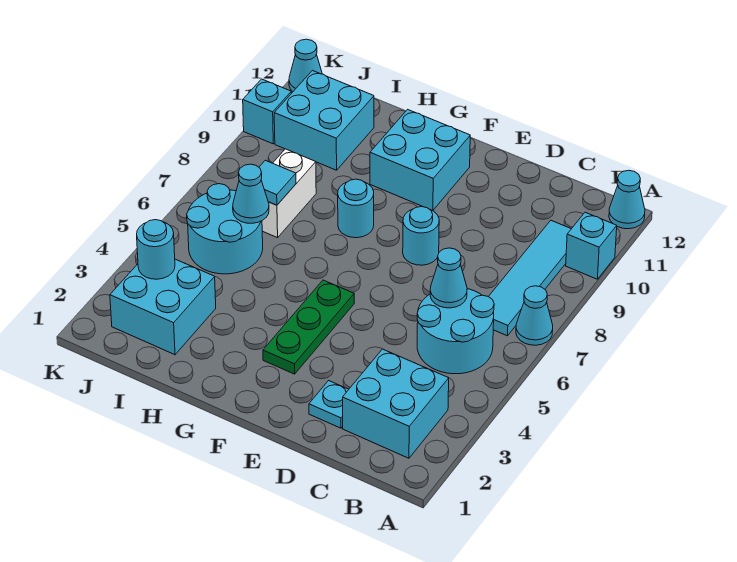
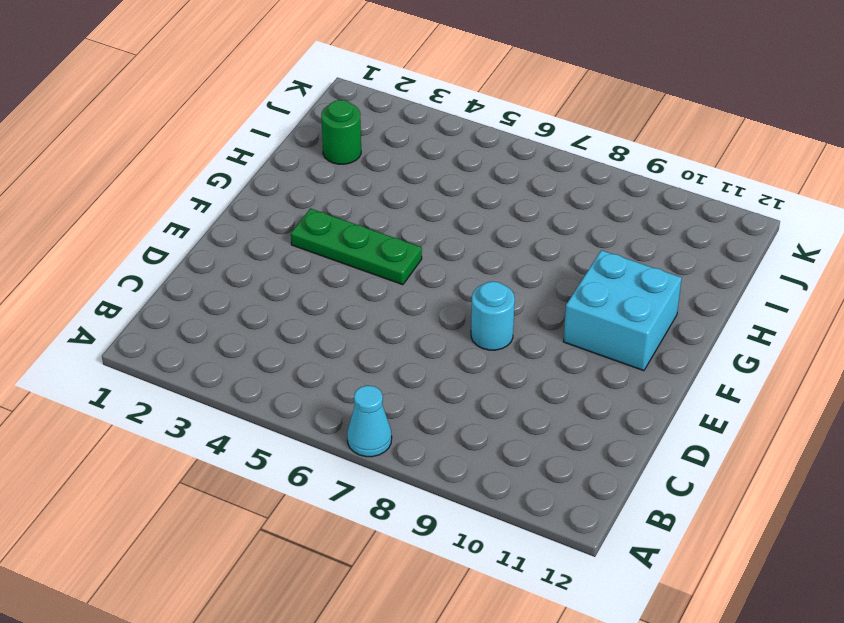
green 1x1 round brick [321,100,361,164] -> cyan 2x2 brick [110,259,216,355]
none -> cyan 1x1 brick [566,212,617,279]
none -> cyan 1x1 cone [609,170,645,229]
none -> cyan 2x2 brick [343,349,449,458]

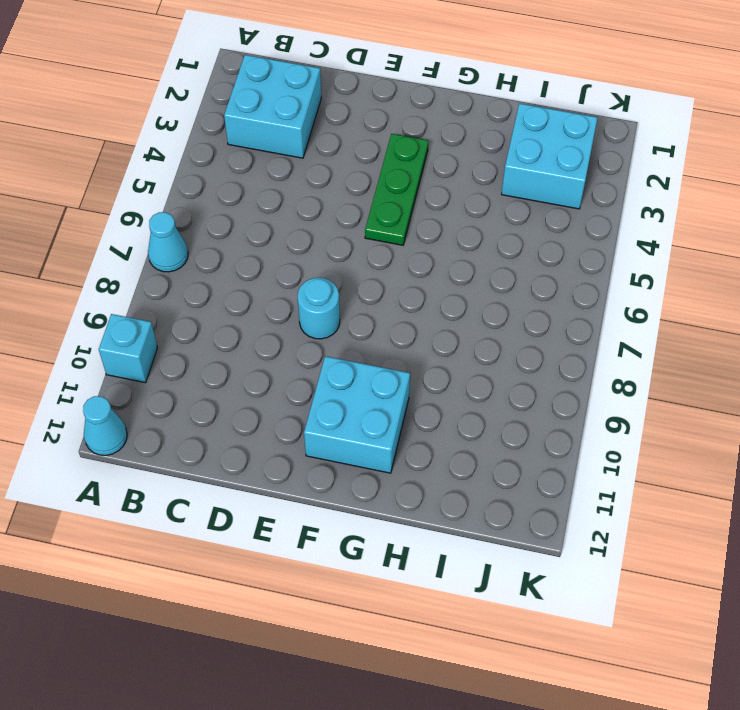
none -> cyan 2x2 round brick [417,289,494,374]
none -> cyan 1x4 tile [488,221,571,336]
none -> cyan 1x1 plate [309,381,349,428]

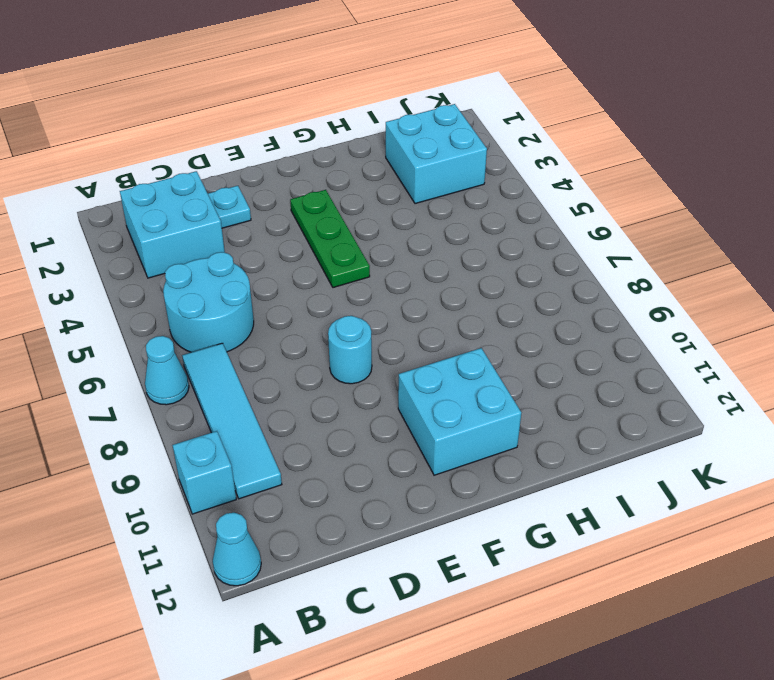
none -> cyan 1x1 round brick [338,179,374,238]
none -> cyan 2x2 round brick [187,184,263,274]
none -> white 1x2 brick [262,149,316,238]

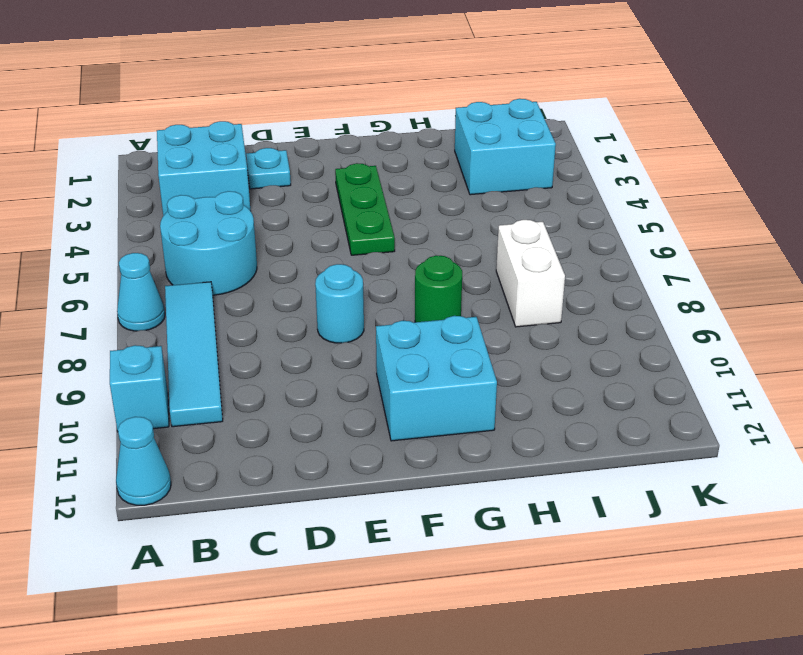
green 1x1 round brick [415,255,462,322] -> cyan 1x1 round brick [338,179,374,238]
none -> cyan 2x2 round brick [187,184,263,274]
none -> cyan 2x2 brick [274,71,374,170]
none -> cyan 1x1 brick [243,79,291,144]

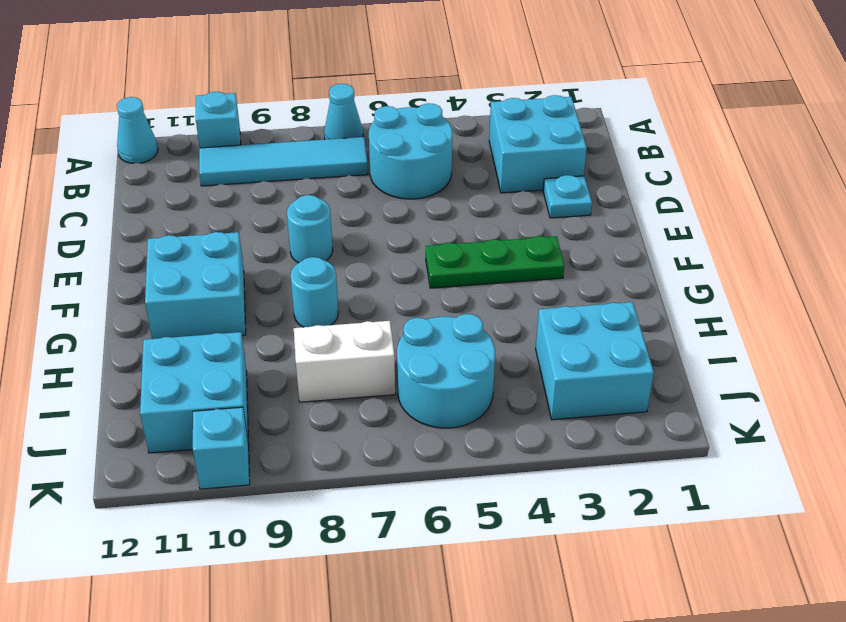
none -> cyan 1x1 cone [289,39,322,92]
none -> cyan 1x1 cone [430,248,467,308]
none -> cyan 1x1 cone [233,164,269,223]

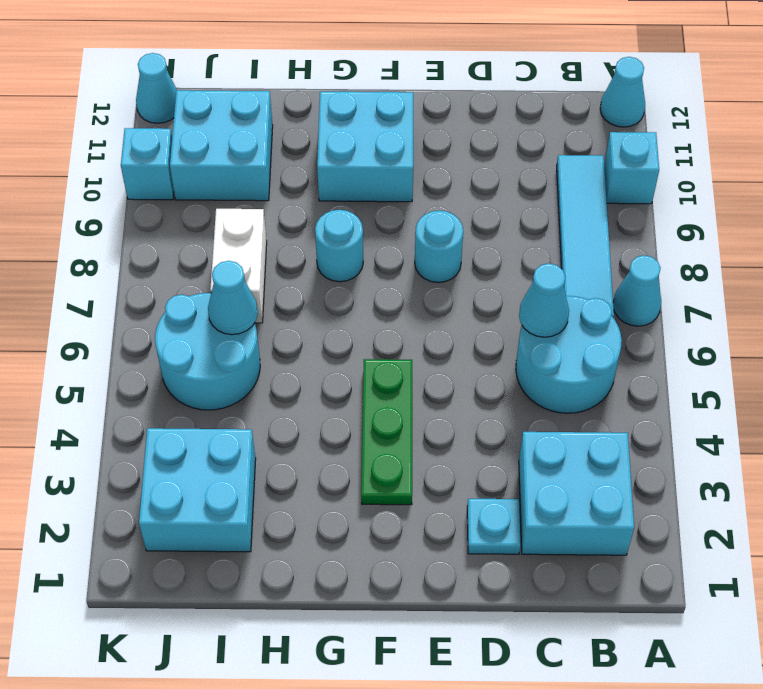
none -> cyan 1x1 tile [259,160,296,205]
none -> cyan 1x1 round brick [137,220,175,279]

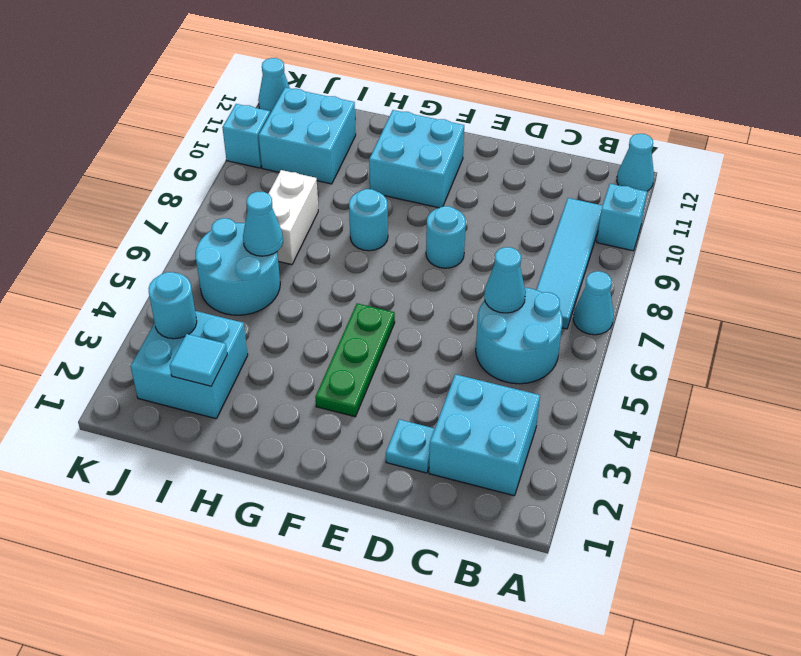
cyan 1x1 tile [170,334,227,386] -> cyan 1x1 tile moved to [259,160,296,205]

